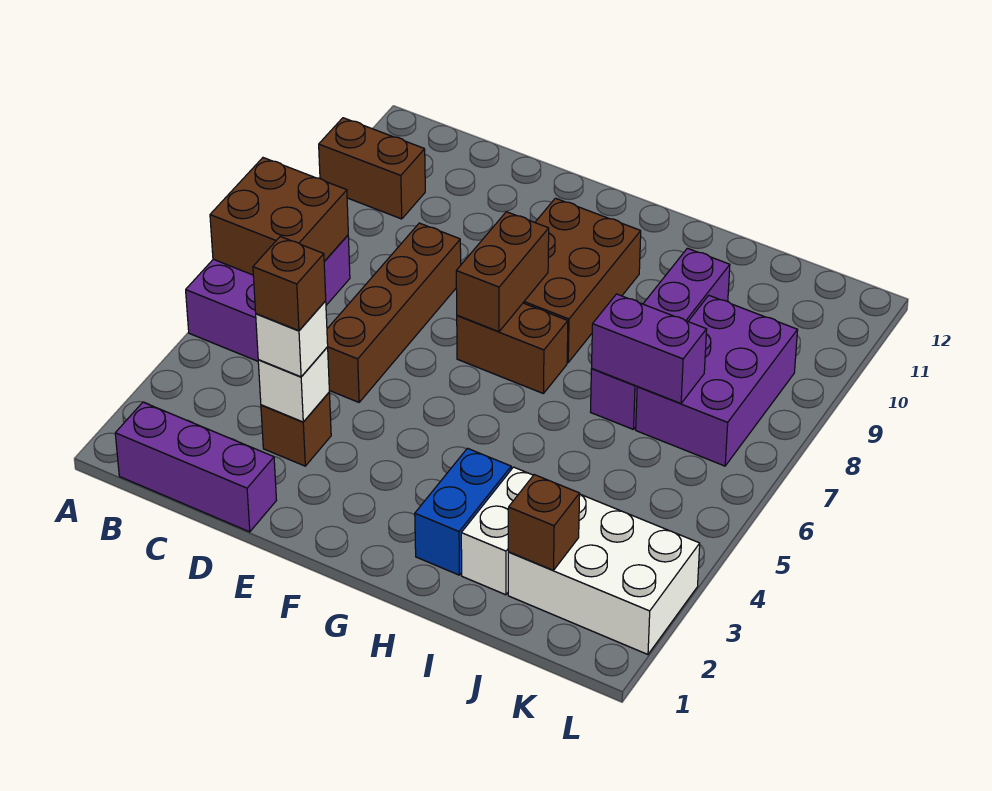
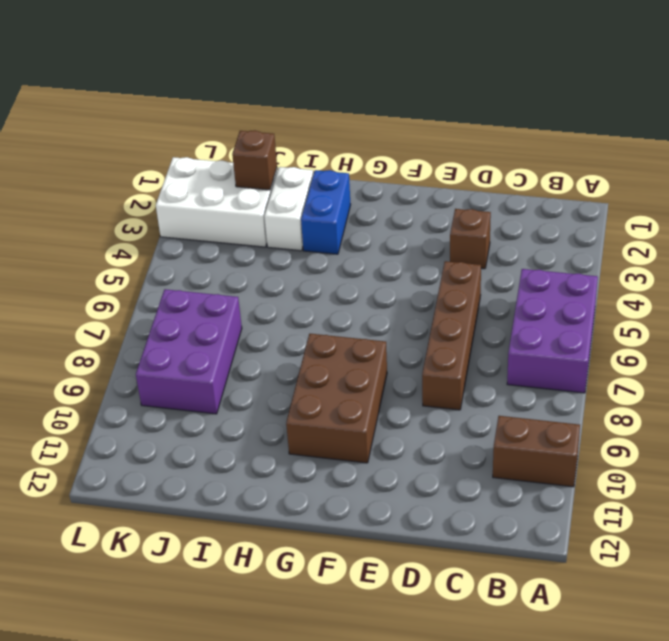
none -> purple 1x3 brick [115,402,277,532]
none -> brown 1x2 brick [457,303,568,394]
none -> purple 1x4 brick [591,248,730,430]

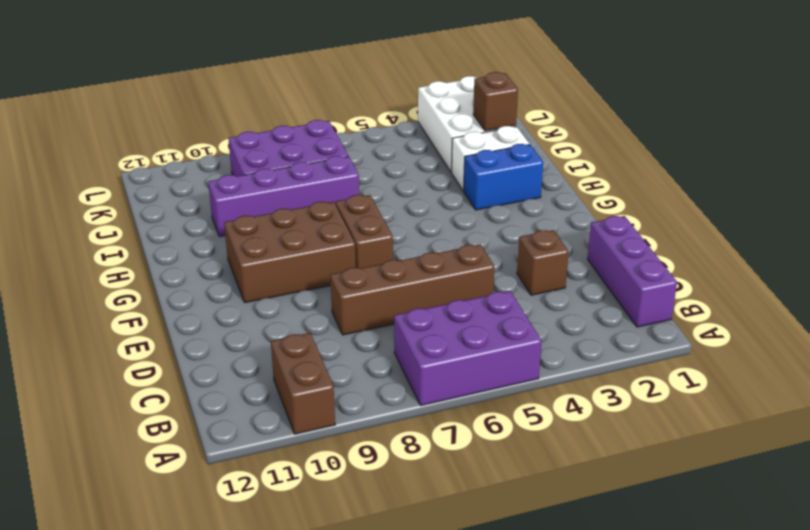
none -> brown 2x2 brick [210,158,348,275]
none -> white 1x1 brick [258,347,329,422]
none -> brown 1x2 brick [456,212,549,332]

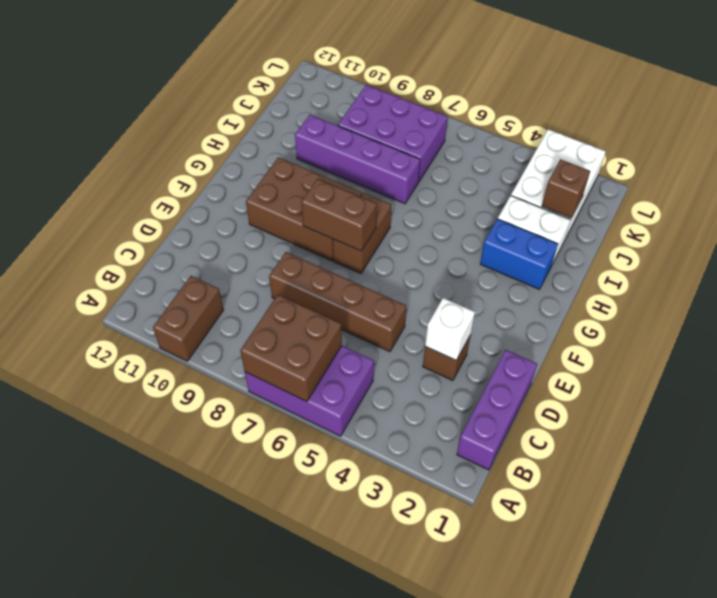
none -> purple 1x2 brick [592,294,707,403]
none -> white 1x1 brick [256,301,328,377]
none -> brown 1x1 brick [253,237,326,331]

